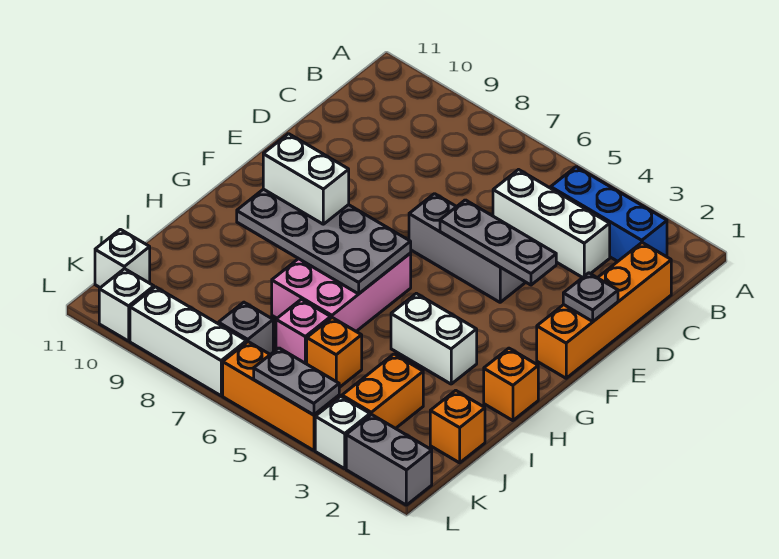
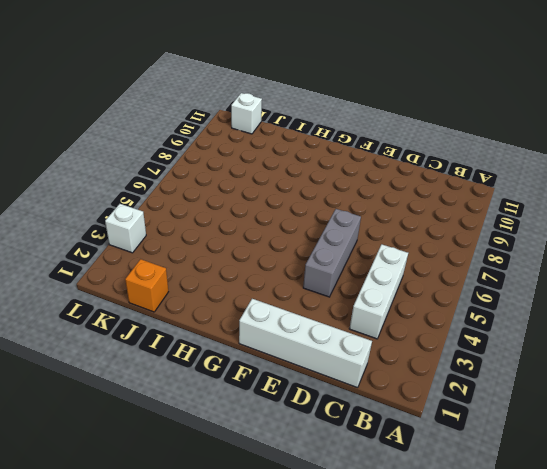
white 1x4 brick [239,299,372,388] -> orange 1x4 brick [537,243,671,378]
none -> blue 1x3 brick [551,167,667,262]
none -> pink 2x3 brick [272,253,411,331]
none -> orange 1x1 brick [484,348,538,421]

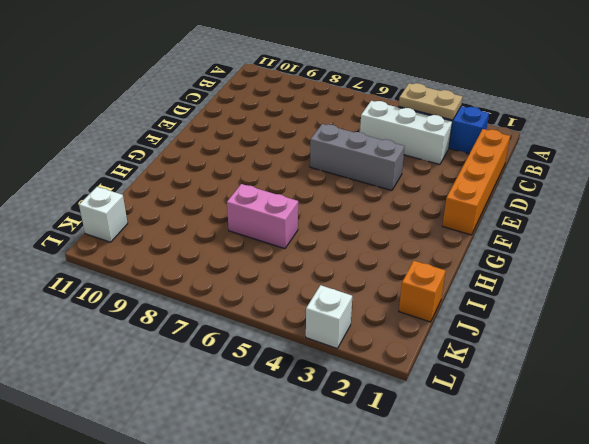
tan 1x2 plate [399,83,462,120] -> none
pink 1x2 brick [227,184,298,249] -> pink 2x3 brick [272,253,411,331]
none -> orange 1x1 brick [484,348,538,421]
none -> white 1x2 brick [391,293,477,384]
none -> orange 1x2 brick [342,354,423,429]

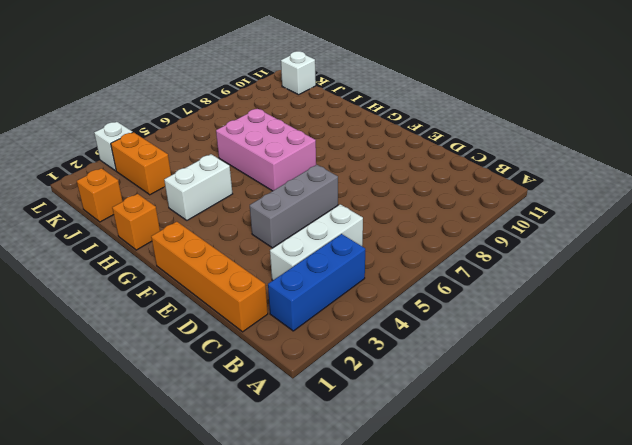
none -> orange 1x1 brick [307,318,362,388]
none -> pink 1x1 brick [276,299,331,364]
none -> grey 1x1 brick [218,302,273,354]

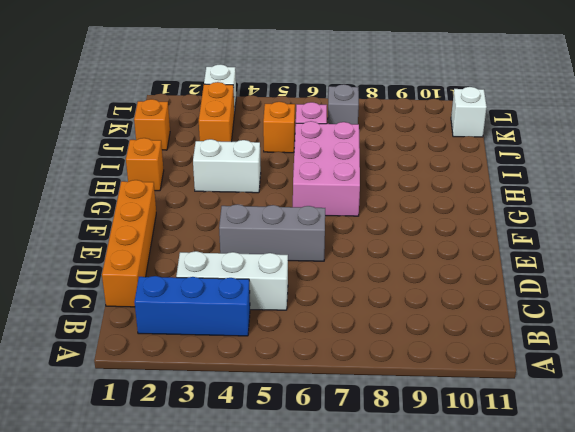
none -> grey 1x2 brick [346,414,432,505]
none -> orange 1x3 brick [223,342,339,450]
none -> white 1x3 brick [130,287,247,396]

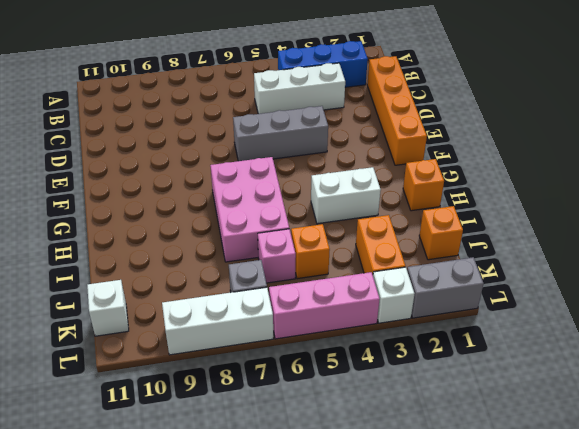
pink 1x3 brick [269,272,380,339] -> orange 1x3 brick [223,342,339,450]
none -> white 1x1 brick [99,269,154,341]
none -> grey 1x1 plate [563,273,618,321]
none -> grey 1x3 plate [440,200,556,285]

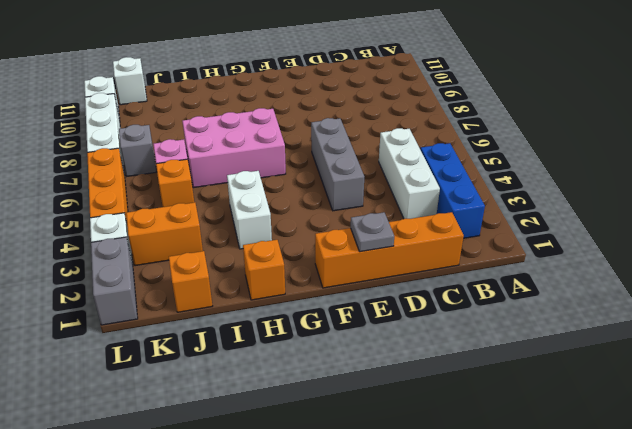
none -> grey 1x3 plate [440,200,556,285]
none -> grey 2x4 plate [237,189,411,294]
none -> grey 1x2 plate [254,348,339,415]

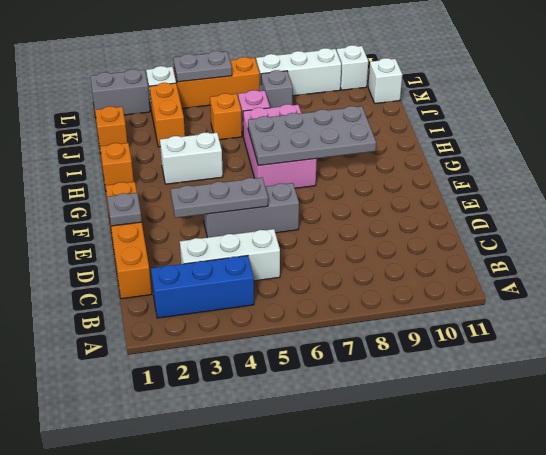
none -> white 1x2 brick [263,134,349,224]

